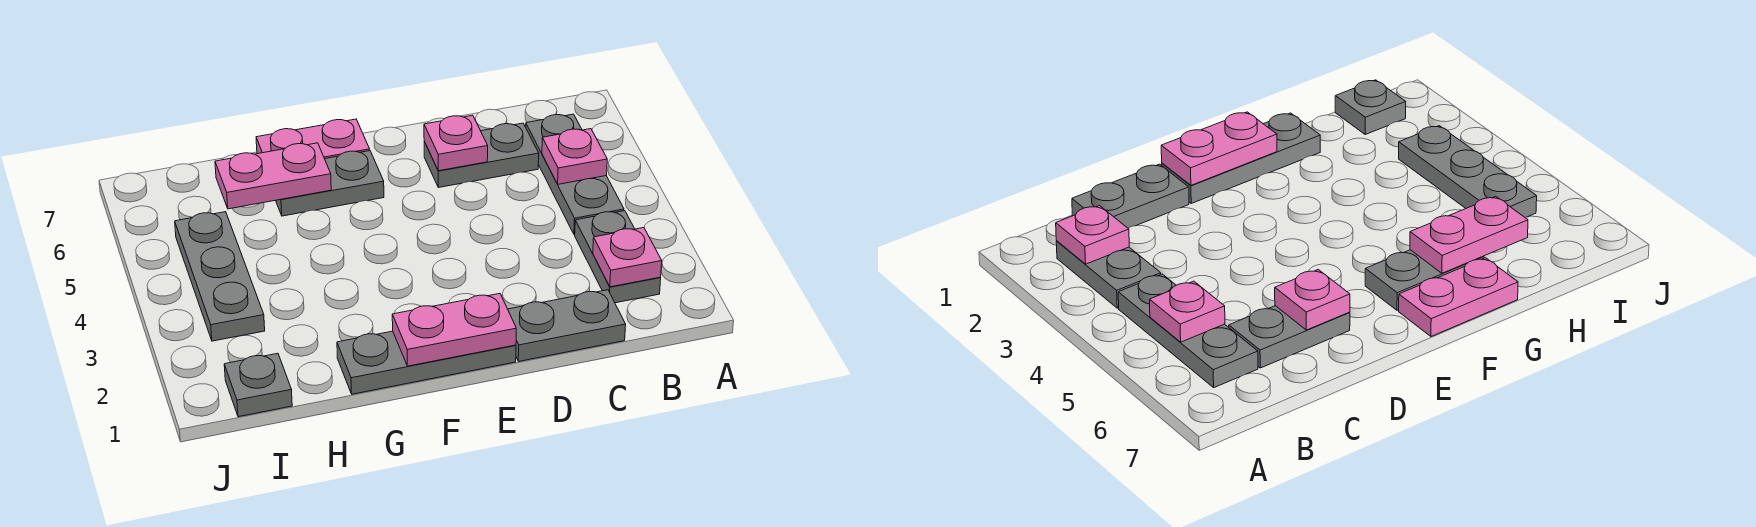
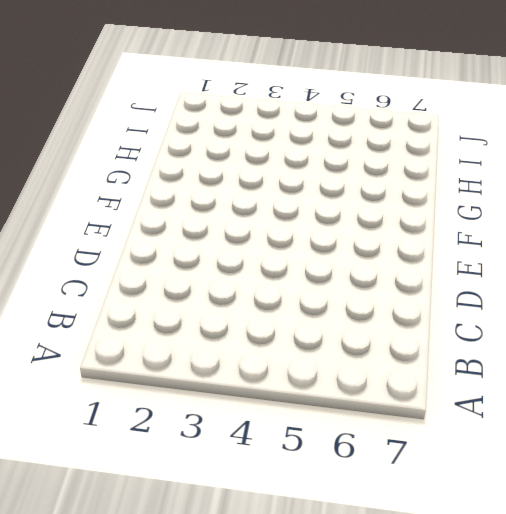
none -> grey 1x2 plate [575,211,661,303]
none -> grey 1x3 plate [526,114,624,235]
none -> grey 1x2 plate [508,290,626,362]

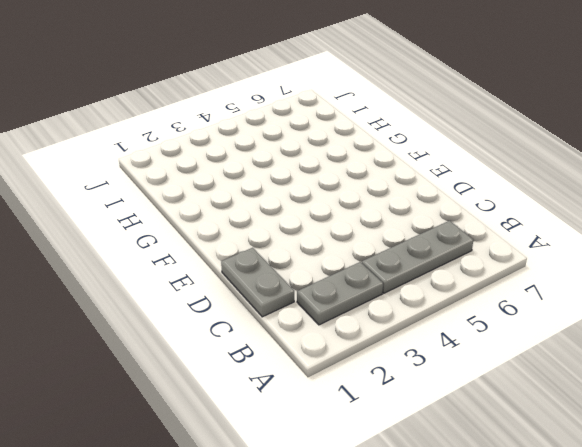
none -> grey 1x2 plate [424,123,539,188]
none -> grey 1x3 plate [337,331,516,394]
none -> grey 1x2 plate [276,151,384,216]

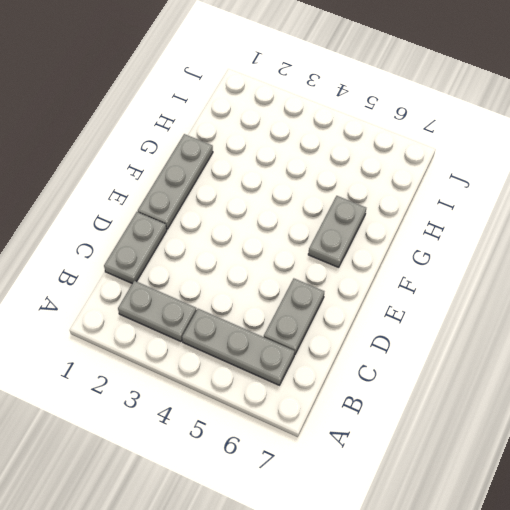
none -> pink 1x2 plate [256,119,370,159]
none -> grey 1x1 plate [224,353,292,417]
none -> grey 1x3 plate [175,212,265,341]

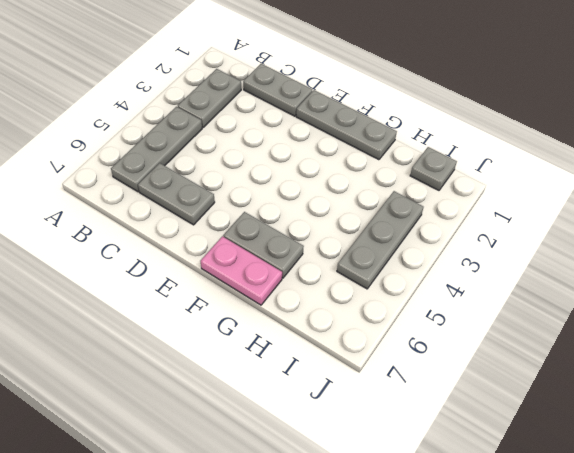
none -> pink 1x1 plate [593,228,662,287]
none -> pink 1x1 plate [542,129,607,184]
none -> pink 1x1 plate [424,115,488,171]

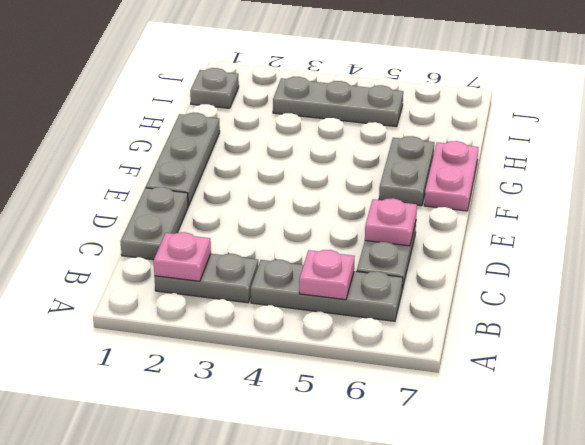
none -> pink 1x2 plate [392,294,516,366]
none -> pink 1x2 plate [215,143,331,209]

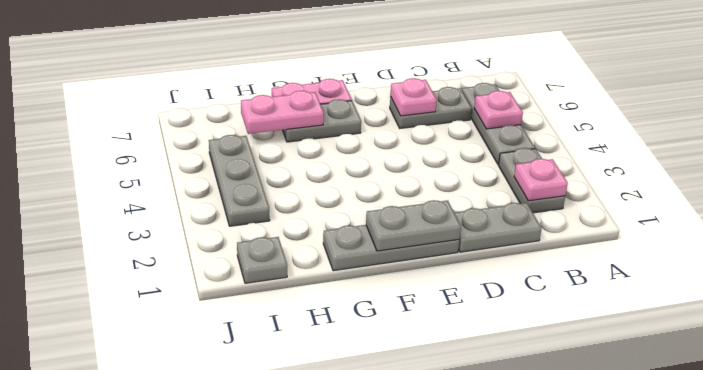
grey 1x2 plate [366,200,461,251] -> pink 1x2 plate [392,294,516,366]

